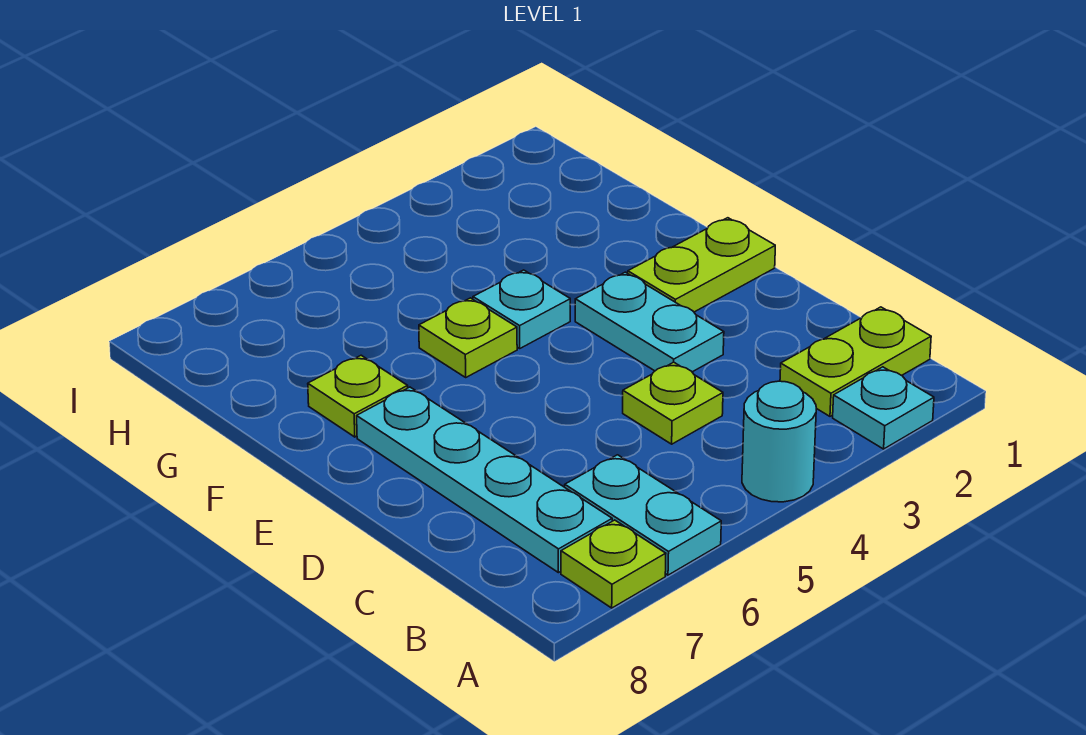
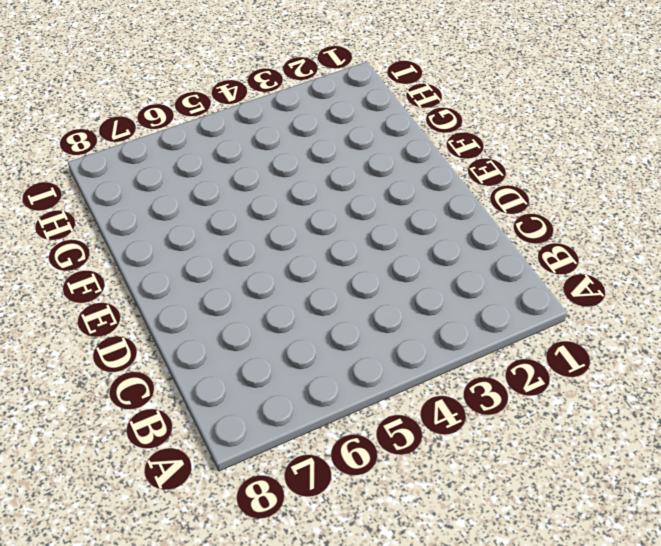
none -> cyan 1x1 plate [833,367,934,449]
none -> cyan 1x1 round brick [742,381,816,502]
none -> cyan 1x2 plate [565,455,721,575]

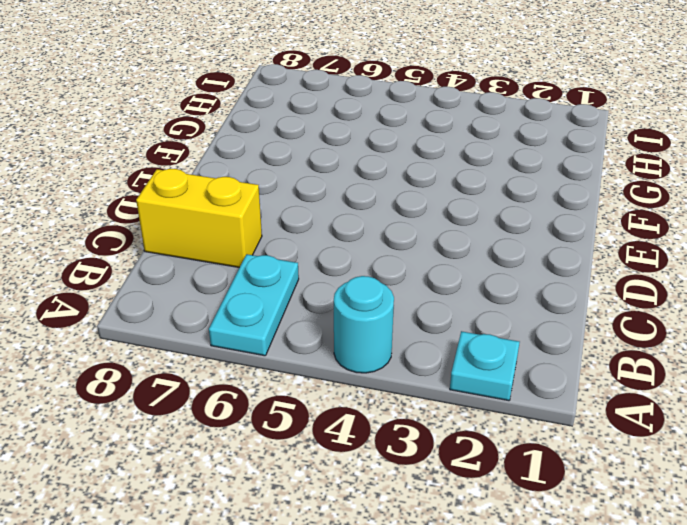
yellow 1x2 brick [136,169,262,268] -> cyan 1x4 plate [357,387,612,573]
none -> lime 1x1 plate [561,520,666,608]
none -> lime 1x2 plate [780,307,931,416]
none -> lime 1x1 plate [623,362,723,444]

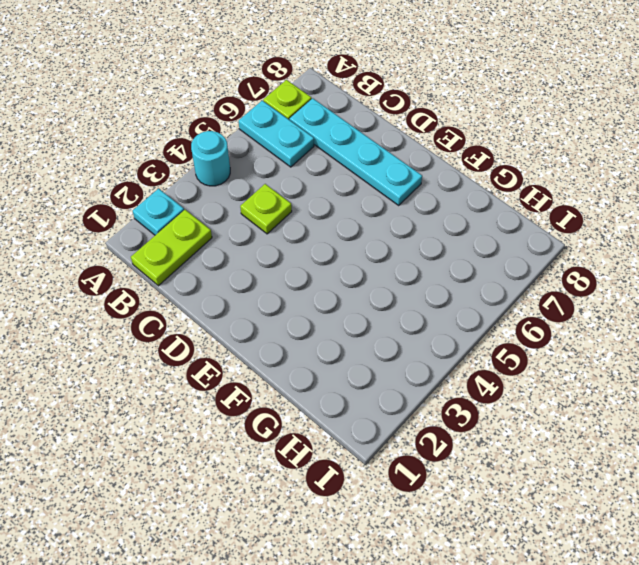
none -> cyan 1x2 plate [575,272,724,372]
none -> lime 1x2 plate [628,218,775,312]
none -> cyan 1x1 plate [473,270,570,348]

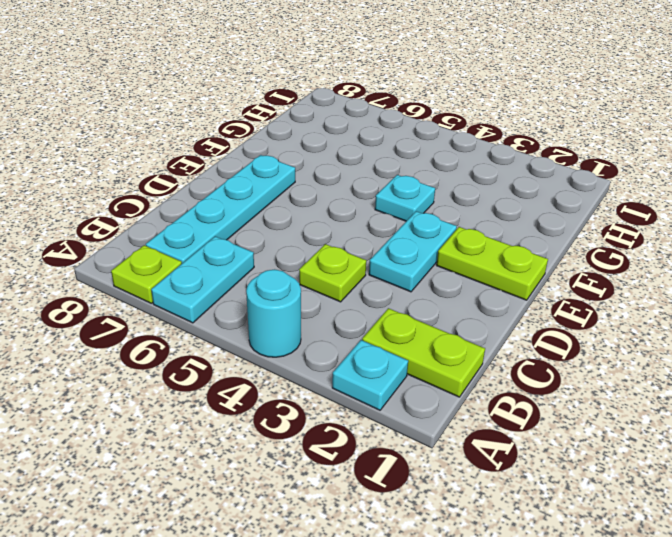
none -> lime 1x1 plate [419,298,517,377]
none -> lime 1x1 plate [308,355,408,437]

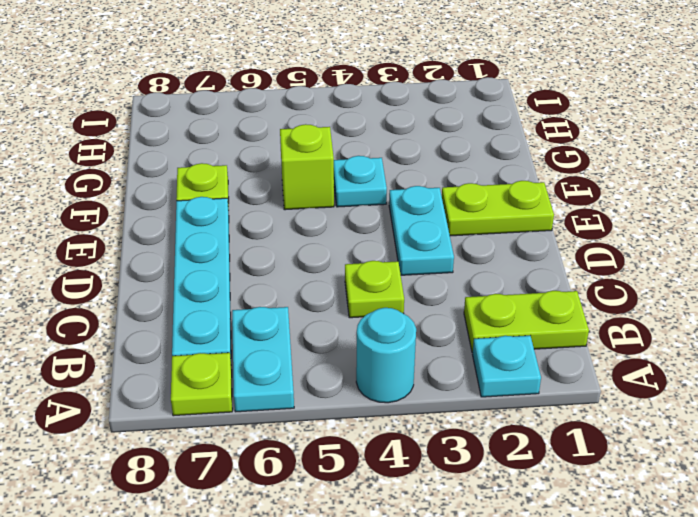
lime 1x1 brick [280,124,334,210] -> lime 1x1 plate [419,298,517,377]

